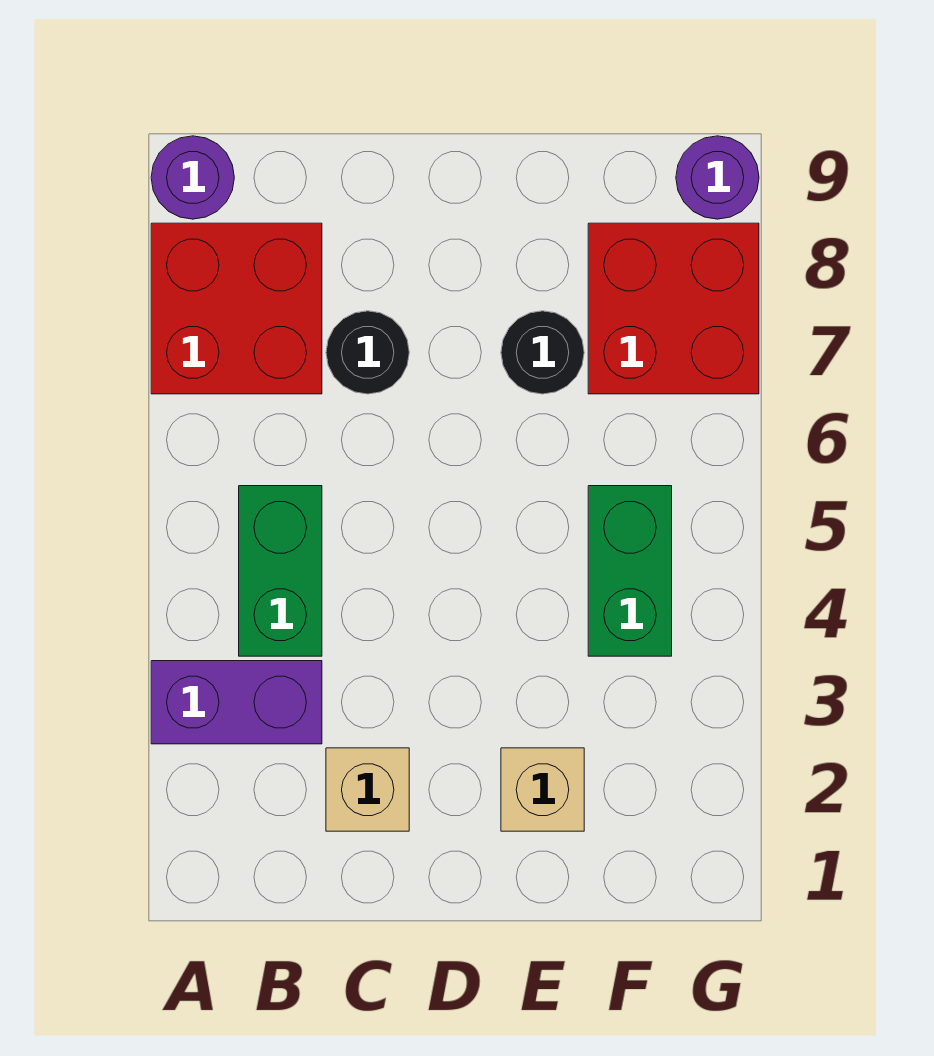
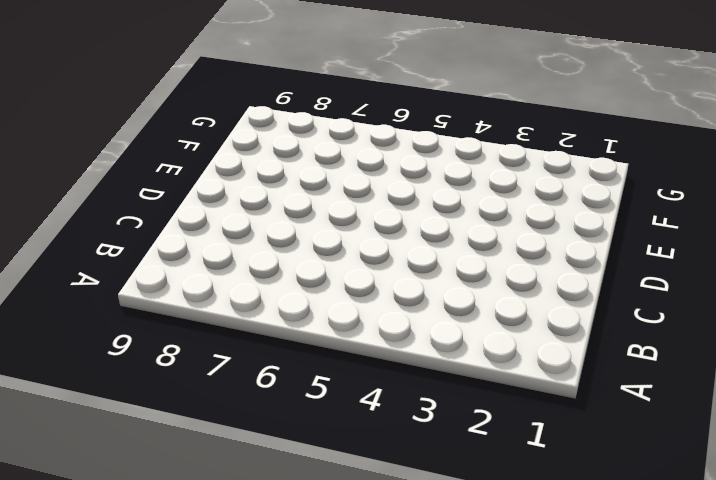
none -> purple 1x2 brick [151,661,322,744]
none -> red 2x2 brick [151,223,322,394]

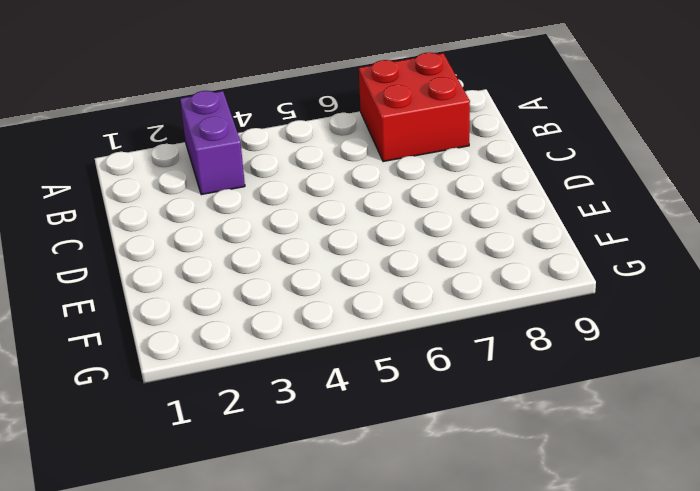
none -> purple 1x1 round brick [151,136,234,219]
none -> green 1x2 brick [239,486,322,656]

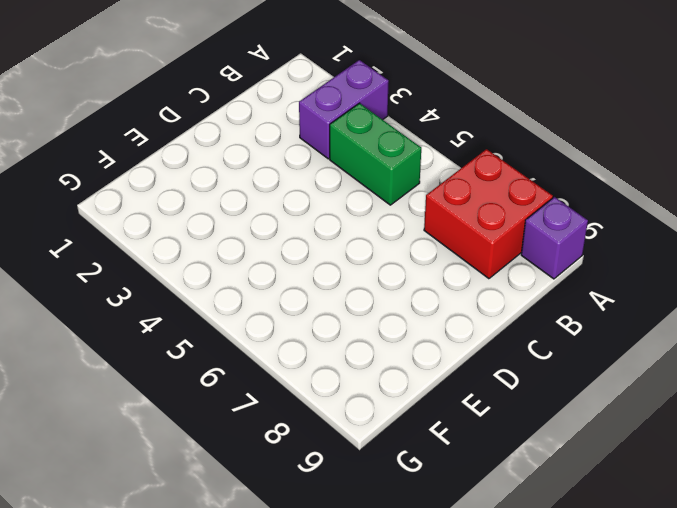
purple 1x1 brick [521,197,588,279] -> purple 1x1 round brick [151,136,234,219]
none -> tan 1x1 brick [326,748,409,831]
none -> black 1x1 round brick [326,311,409,394]

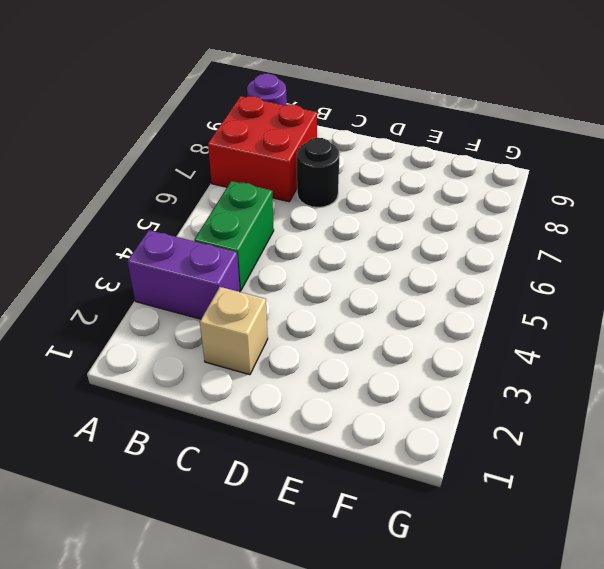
none -> tan 1x1 brick [501,748,584,831]
none -> black 1x1 round brick [501,311,584,394]

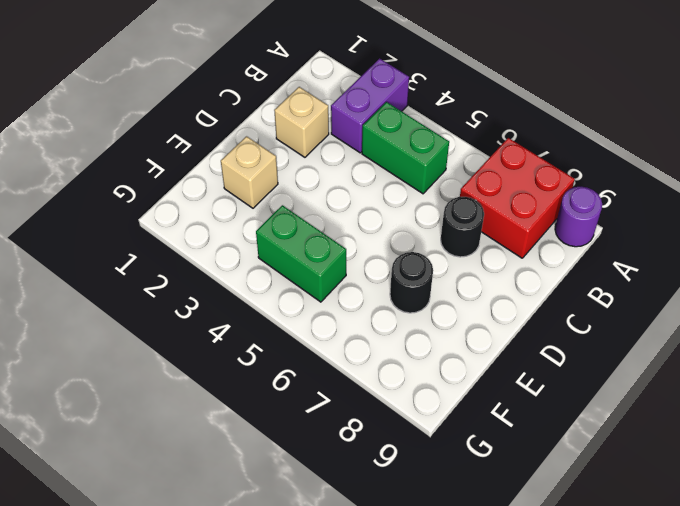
none -> red 2x2 brick [588,223,759,394]
none -> purple 1x1 round brick [676,136,759,219]

